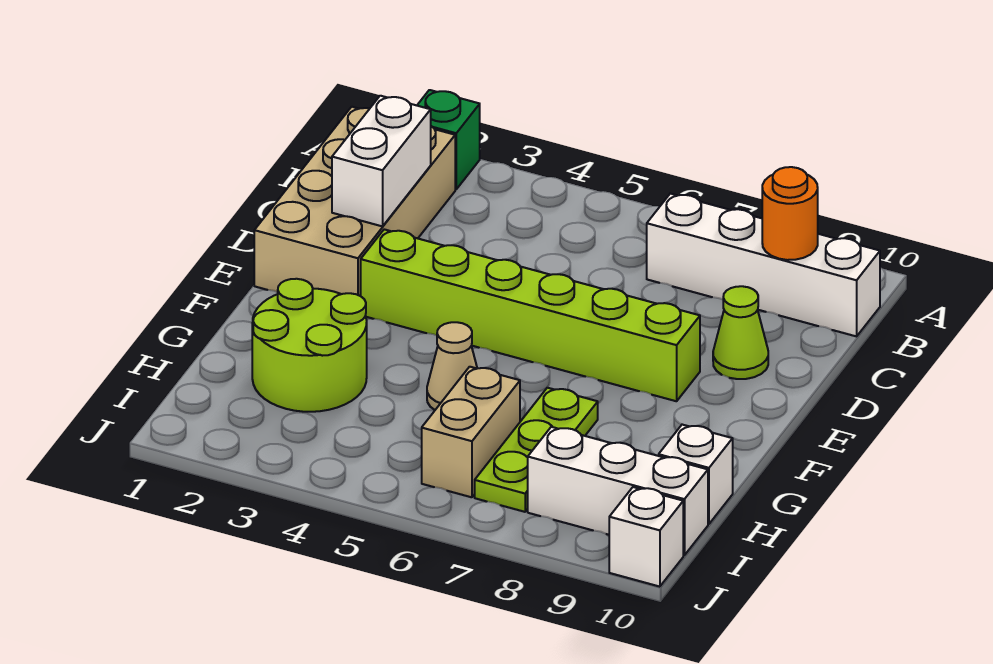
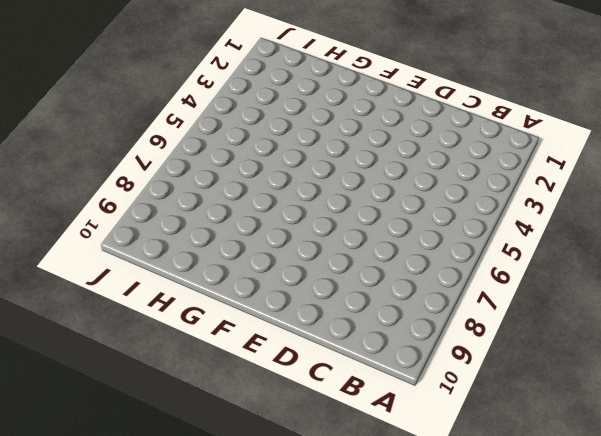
none -> green 1x1 brick [417,90,480,189]
none -> tan 2x4 brick [254,107,455,296]
none -> white 1x4 brick [647,194,880,336]

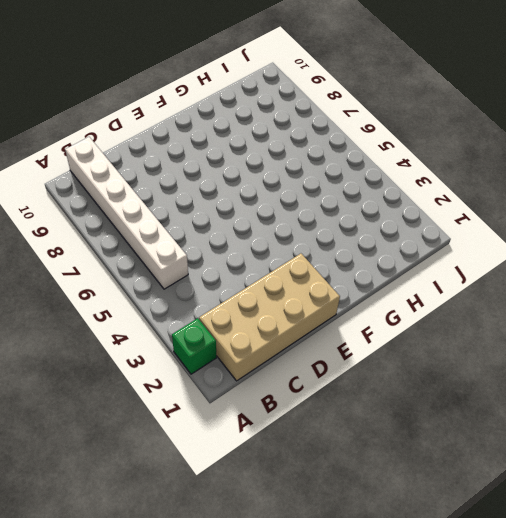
white 1x6 brick [65,137,188,289] -> white 1x4 brick [647,194,880,336]
none -> lime 1x1 cone [713,286,768,379]
none -> lime 1x6 brick [361,229,700,401]
none -> lime 2x2 round brick [252,279,367,412]

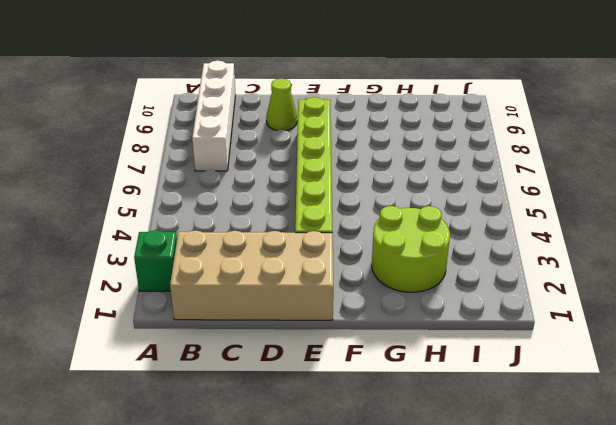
none -> tan 1x1 cone [427,322,477,410]
none -> lime 1x3 plate [475,388,598,512]
none -> tan 1x2 brick [422,367,520,497]

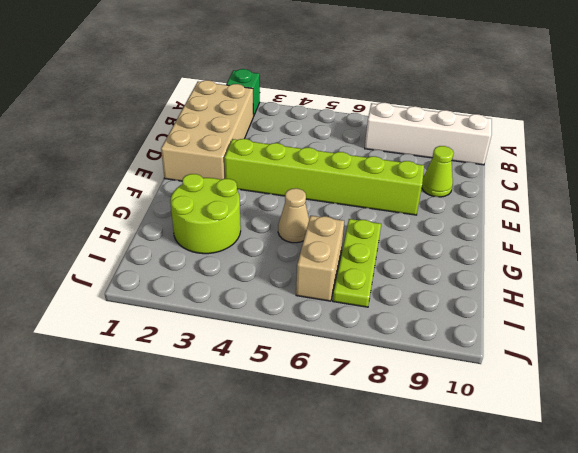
none -> white 1x1 brick [659,425,733,524]
none -> white 1x3 brick [528,427,708,555]
none -> white 1x1 brick [609,487,683,587]

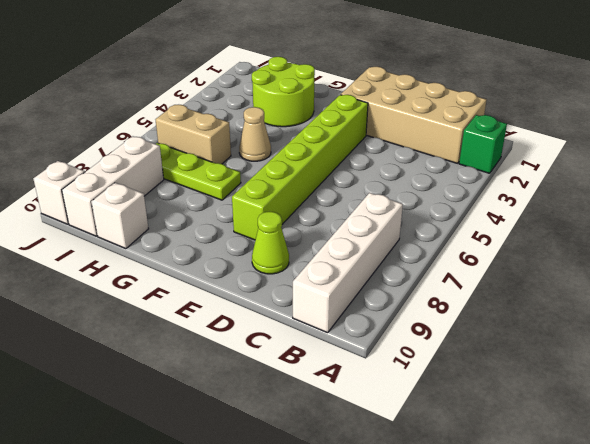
none -> orange 1x1 round brick [762,167,818,260]
none -> white 1x2 brick [332,96,431,226]

